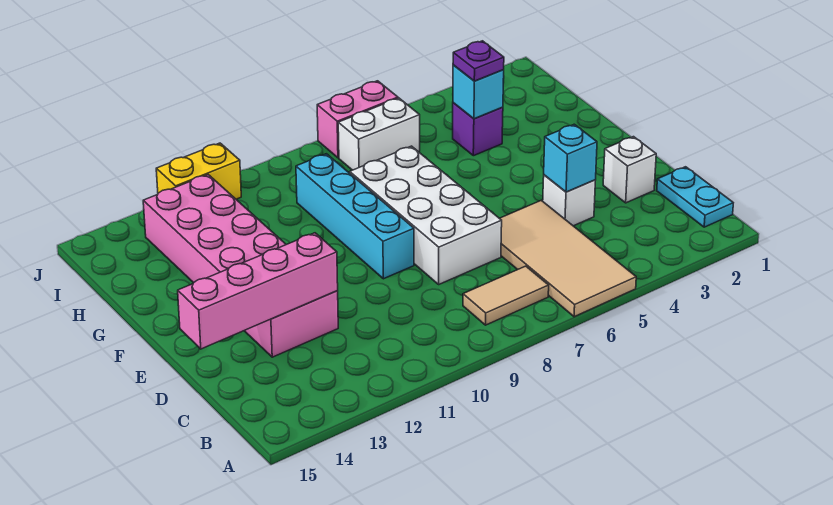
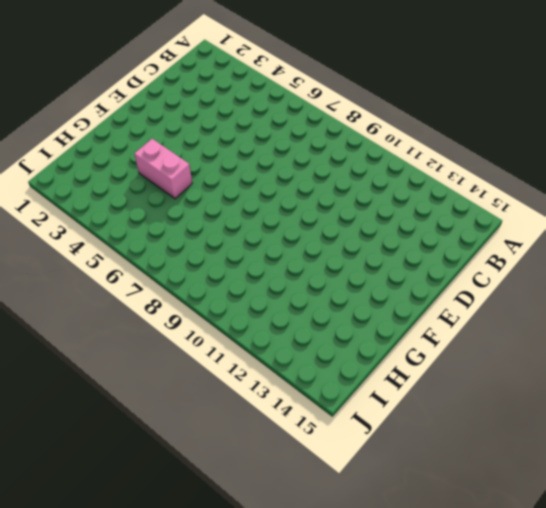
pink 1x2 brick [134,139,192,199] -> pink 1x2 brick moved to [317,81,398,158]
none -> tan 2x4 tile [500,200,636,317]
none -> cyan 1x2 plate [657,167,733,227]
none -> tan 1x2 tile [463,266,549,325]

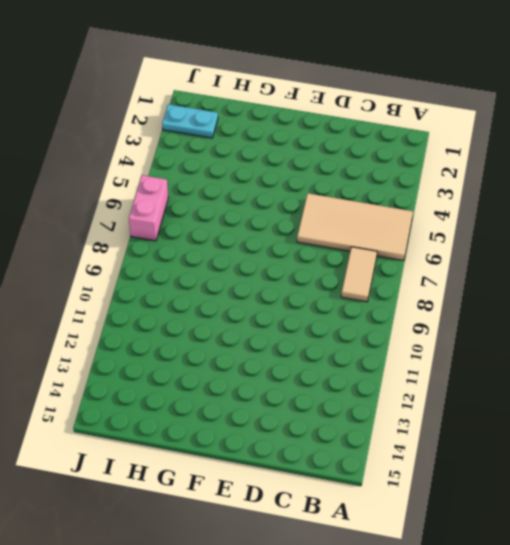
cyan 1x2 plate [162,104,218,138] -> cyan 1x2 plate moved to [657,167,733,227]
none -> white 1x1 brick [603,137,656,203]
none -> white 1x1 brick [543,175,595,226]
none -> white 2x4 brick [350,146,502,284]

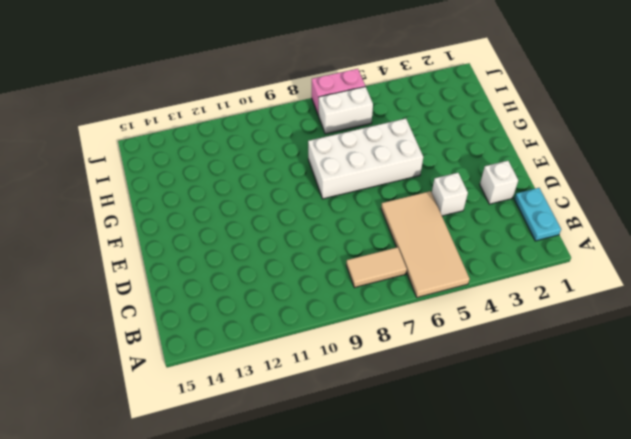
white 2x4 brick [308,119,423,199] -> white 2x4 brick turned to [350,146,502,284]
none -> pink 2x6 brick [143,175,338,357]
none -> cyan 1x4 brick [296,154,414,279]
none -> purple 1x1 brick [453,103,503,156]

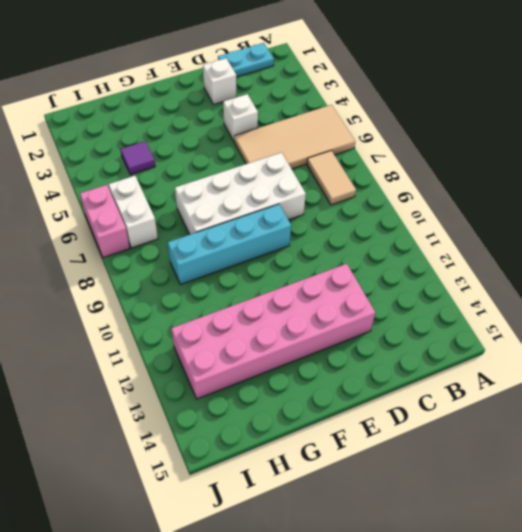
purple 1x1 tile [121,141,155,175] -> purple 1x1 brick [453,103,503,156]
none -> yellow 1x2 brick [156,143,241,199]
none -> cyan 1x1 brick [544,124,597,192]
none -> pink 1x4 brick [178,233,338,349]

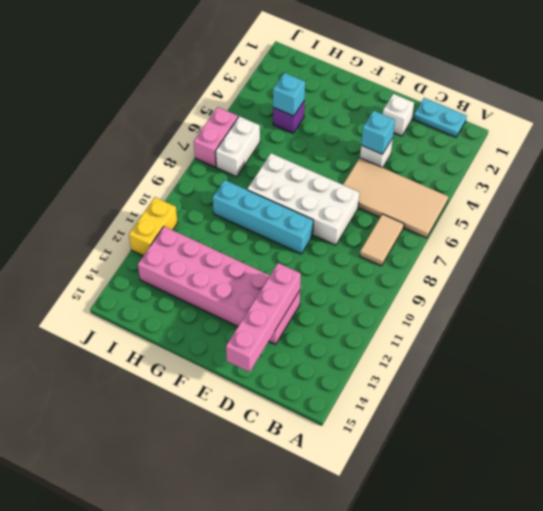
none -> purple 1x1 plate [453,41,504,81]

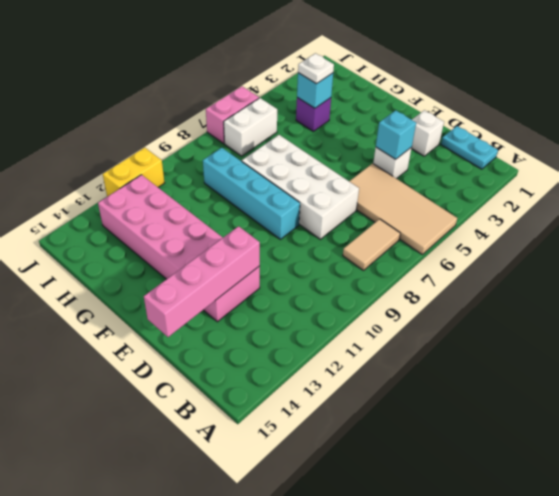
white 1x1 plate [298,53,334,84] -> purple 1x1 plate [453,41,504,81]

